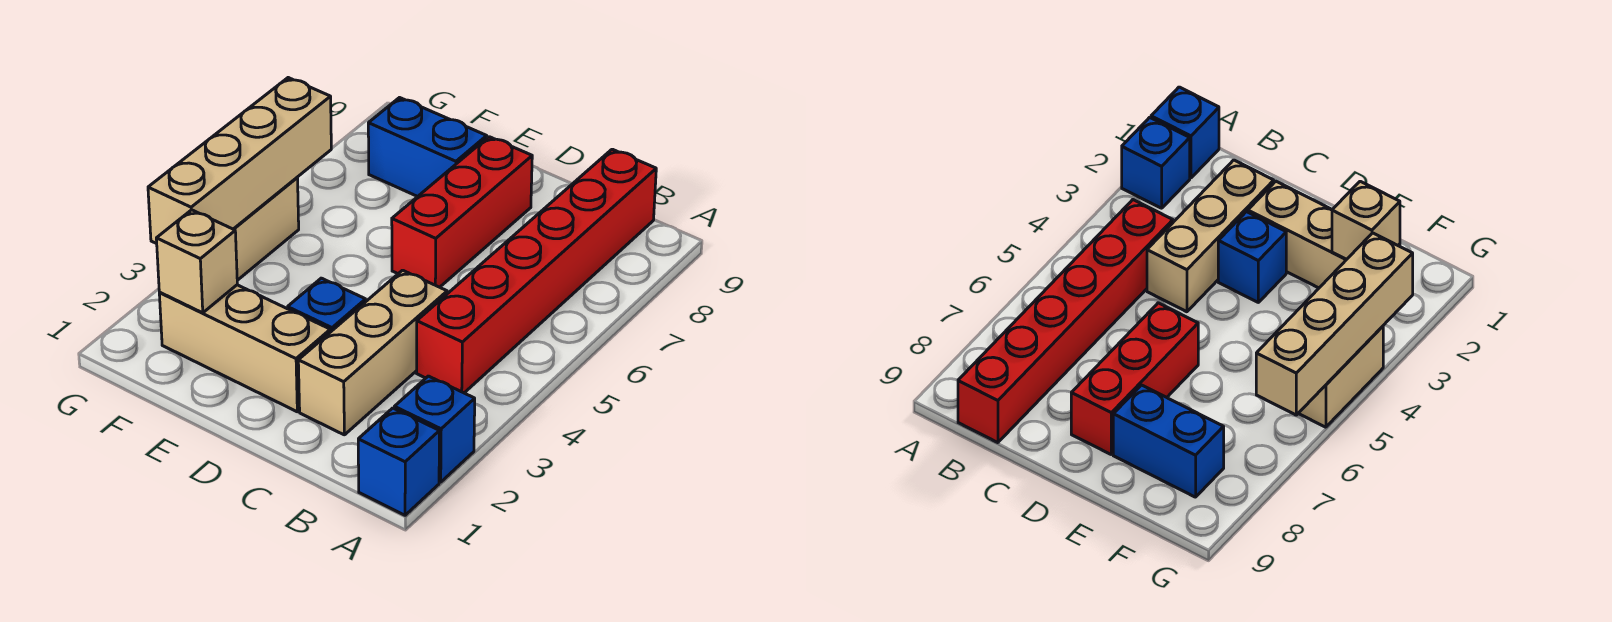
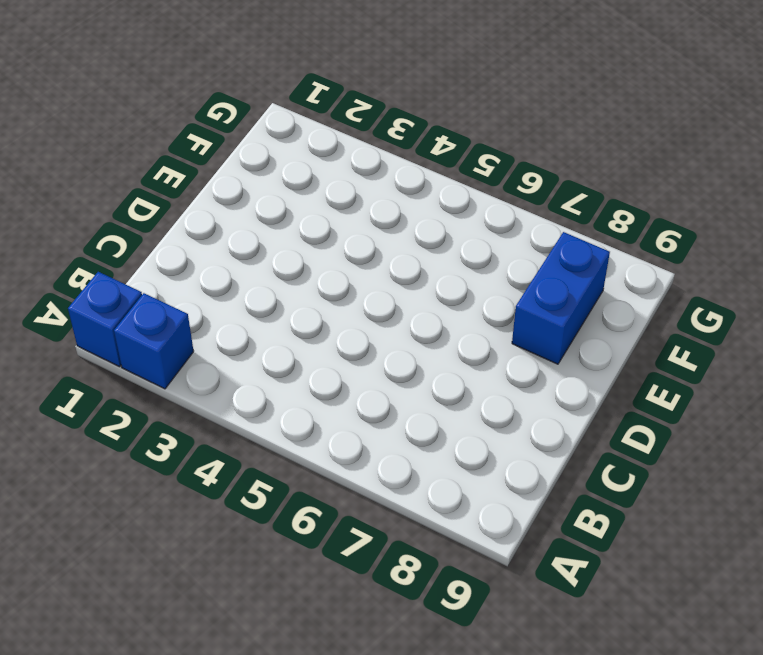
none -> red 1x6 brick [417,149,656,393]
none -> tan 1x3 brick [298,270,447,435]

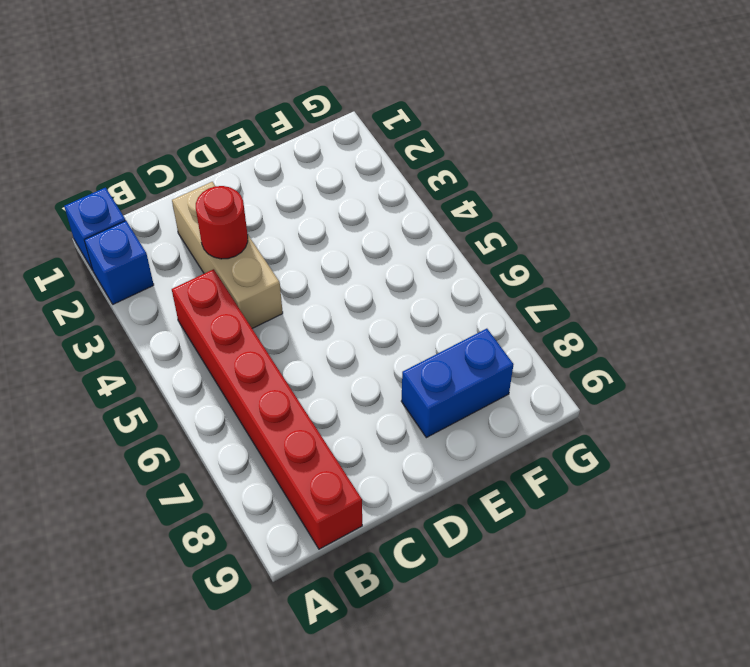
red 1x1 round brick [196,186,248,259] -> none
none -> tan 1x3 brick [159,285,330,412]
none -> blue 1x1 brick [288,278,366,332]

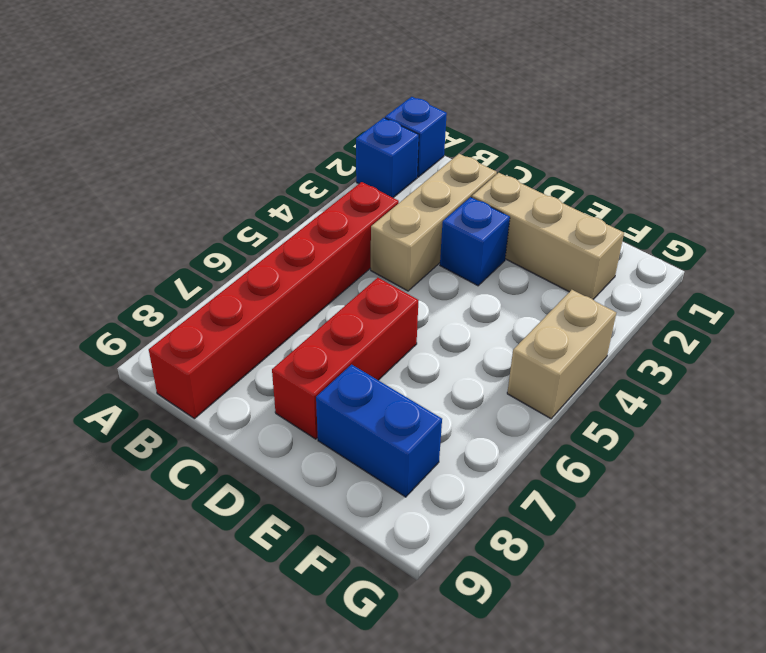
none -> tan 1x1 brick [156,210,237,313]
none -> tan 1x4 brick [148,78,331,244]

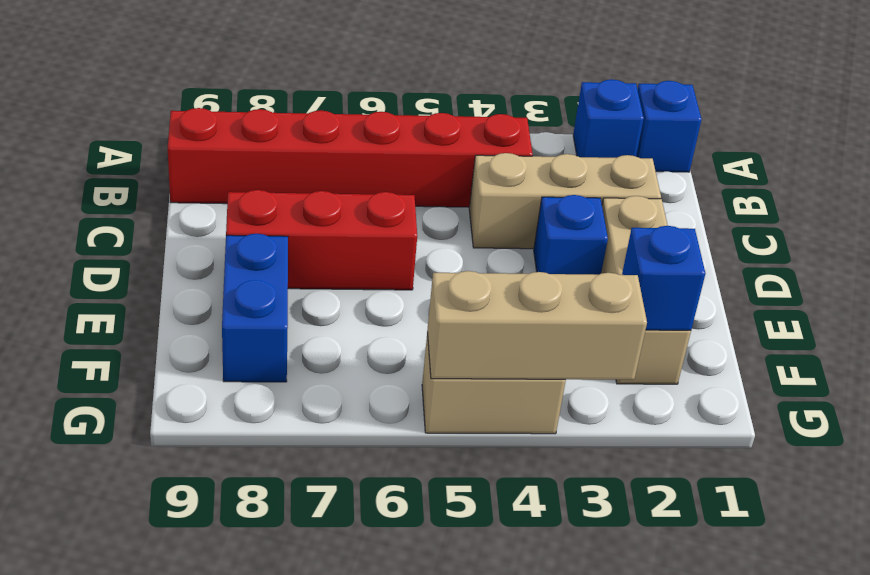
blue 1x1 brick [622,226,705,330] -> tan 1x1 brick [156,210,237,313]
tan 1x3 brick [427,271,647,380] -> tan 1x4 brick [148,78,331,244]

